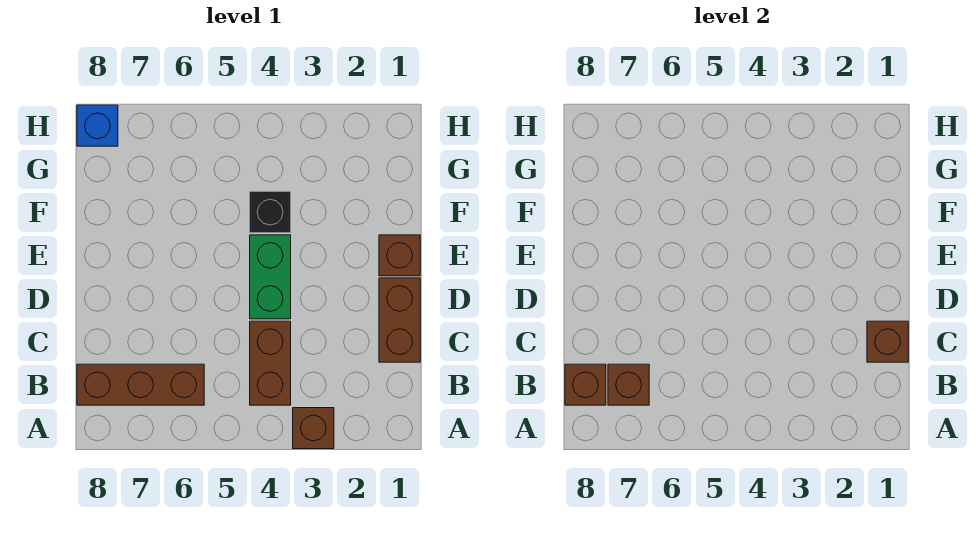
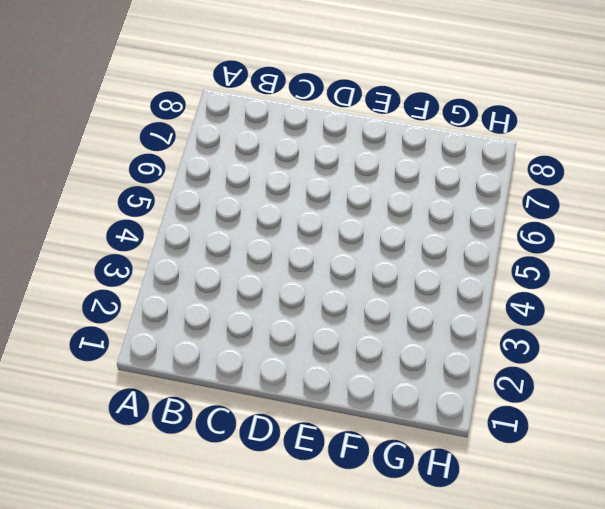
none -> brown 1x1 brick [293,408,334,449]
none -> brown 1x2 brick [250,321,291,405]

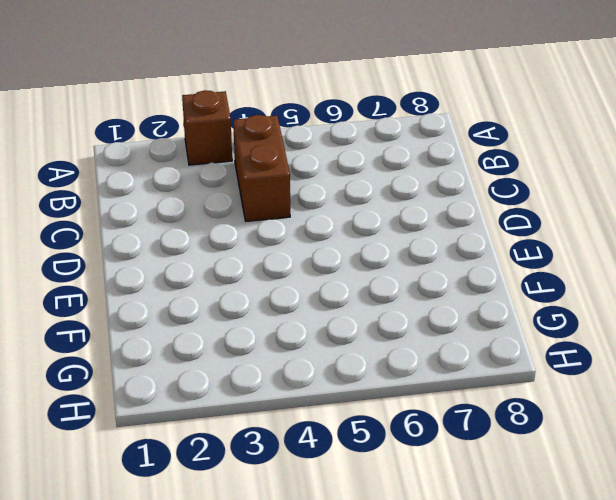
none -> brown 1x3 brick [77,364,204,405]
none -> brown 1x2 brick [379,278,420,362]

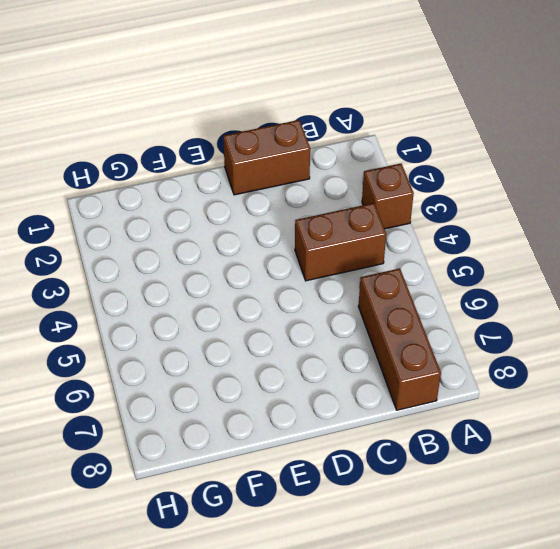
none -> green 1x2 brick [250,235,291,319]
none -> brown 1x1 brick [379,235,420,276]

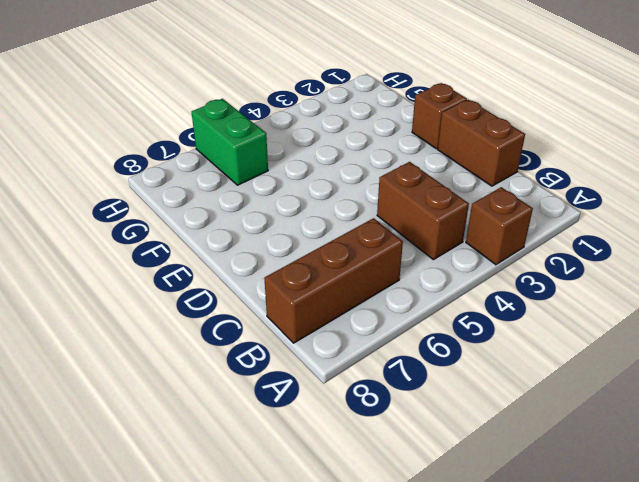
green 1x2 brick [192,99,268,185] -> green 1x2 brick moved to [250,235,291,319]
none -> black 1x1 brick [250,192,291,233]
none -> blue 1x1 brick [77,105,118,146]

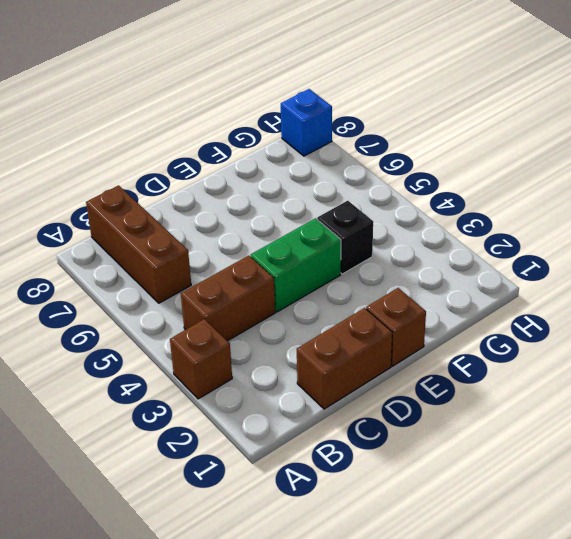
none -> brown 1x1 brick [608,364,649,405]
none -> brown 1x1 brick [565,364,606,405]

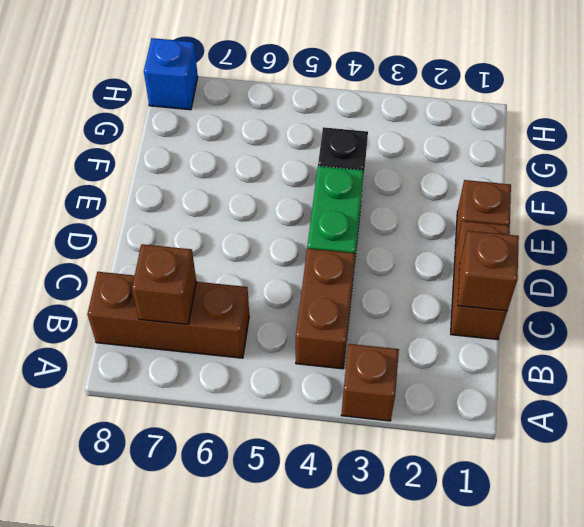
none -> brown 1x1 brick [565,364,606,405]

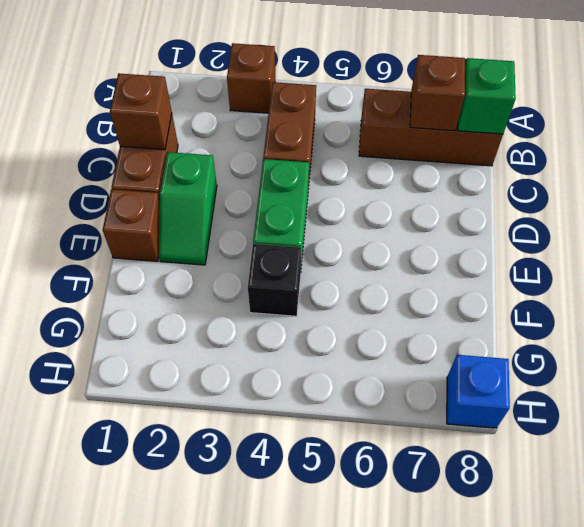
green 1x1 brick [458,58,516,134] -> brown 1x1 brick [565,364,606,405]
green 1x2 slope [159,152,217,265] -> none

